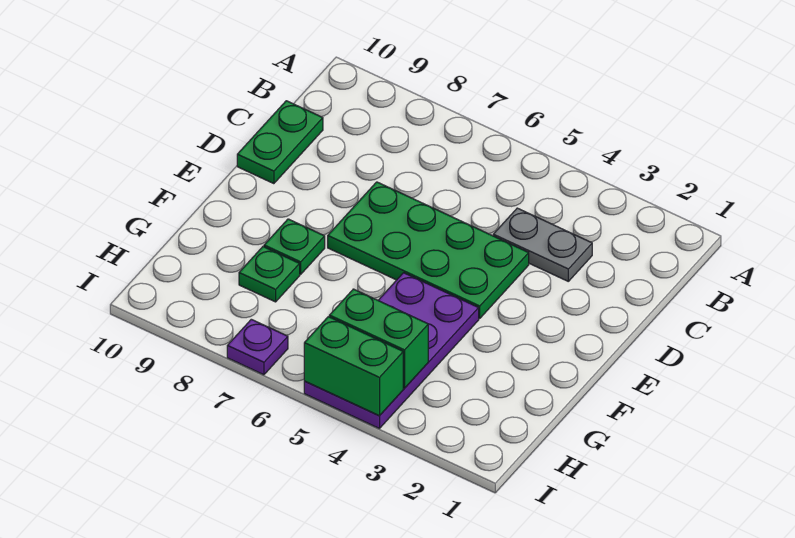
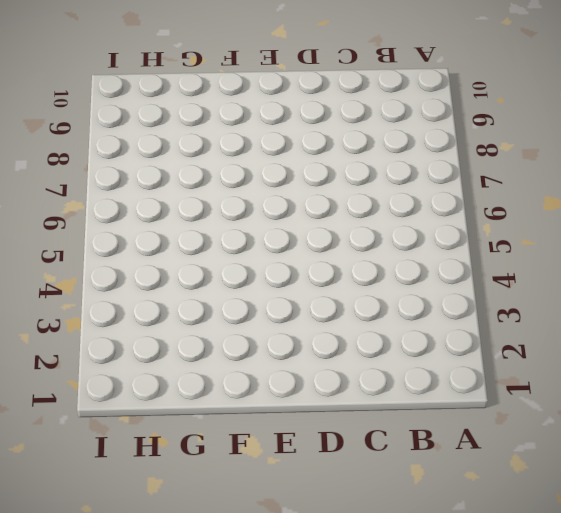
none -> grey 1x2 plate [493,208,592,281]
none -> green 1x2 plate [237,101,323,184]

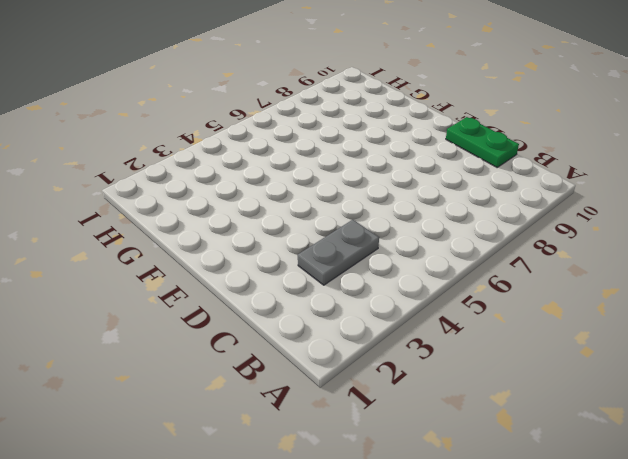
none -> green 2x4 plate [328,182,529,318]
none -> purple 2x4 plate [304,273,479,429]

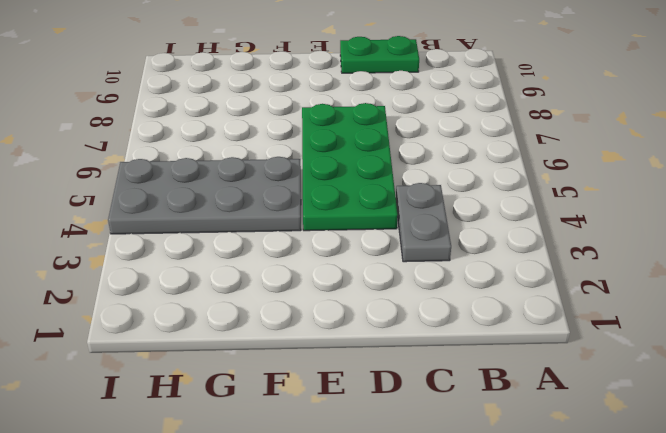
grey 2x4 plate [108,157,301,234] -> purple 2x4 plate [304,273,479,429]
none -> green 1x1 plate [264,219,325,274]
none -> green 1x1 plate [239,247,300,302]

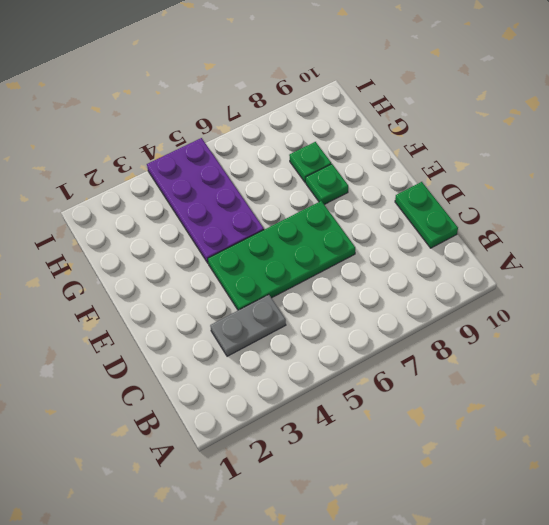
none -> purple 1x1 plate [227,319,288,375]
none -> green 1x2 brick [329,289,428,388]

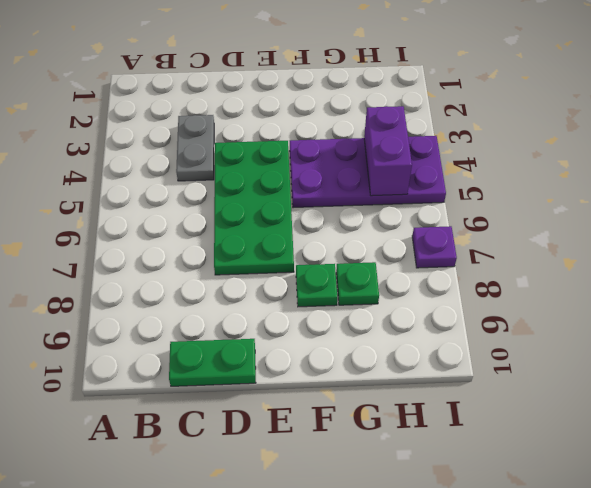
purple 1x2 brick [364,106,412,196] -> green 1x2 brick [329,289,428,388]
none -> green 1x2 brick [304,317,403,416]

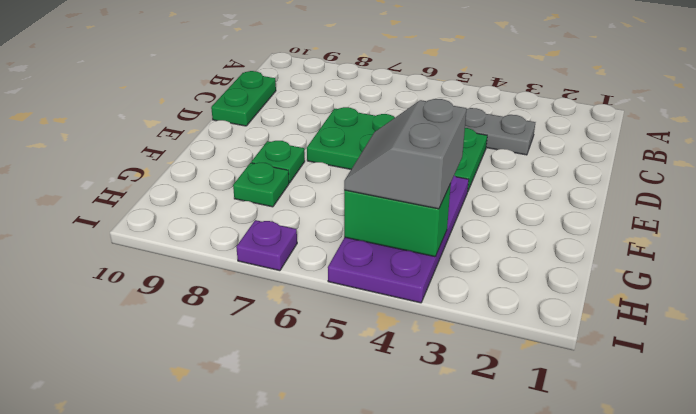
grey 2x2 slope [344,99,467,209] -> none
none -> green 1x2 brick [304,317,403,416]

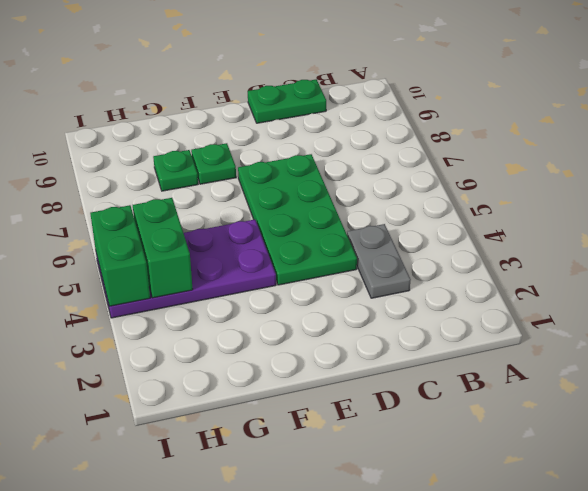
none -> purple 1x1 plate [227,319,288,375]

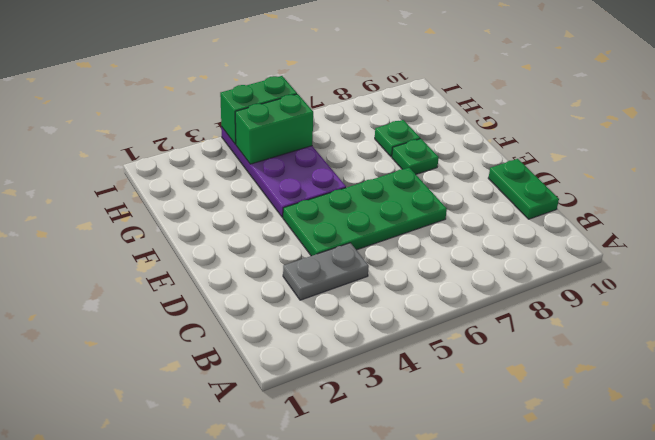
none -> purple 1x1 plate [227,319,288,375]

